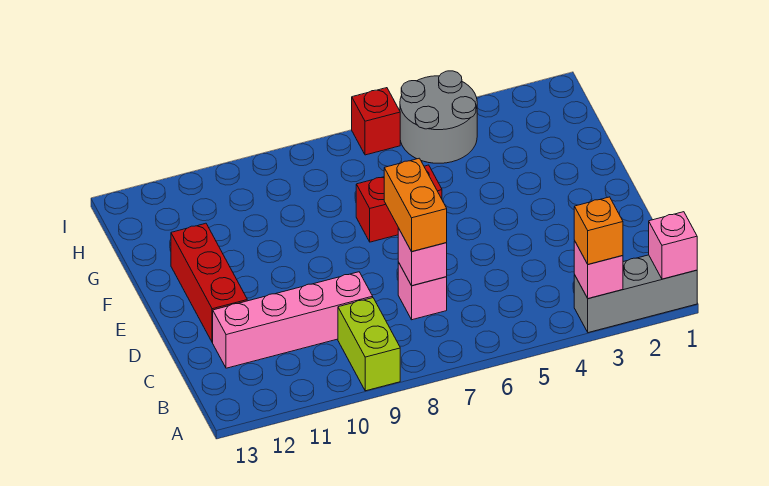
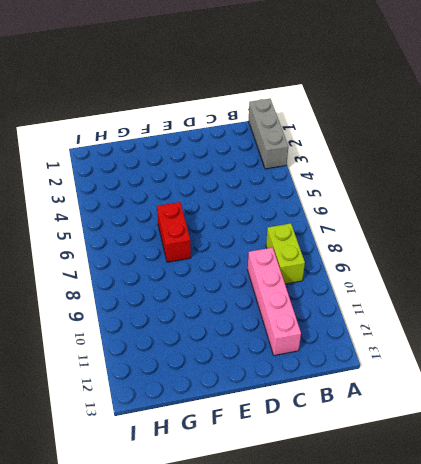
lime 1x2 brick [266,223,305,284] -> lime 1x2 brick turned to [338,298,400,391]
none -> pink 1x1 brick [398,262,447,320]
none -> red 1x3 brick [171,223,247,342]
none -> grey 2x2 round brick [400,71,477,163]

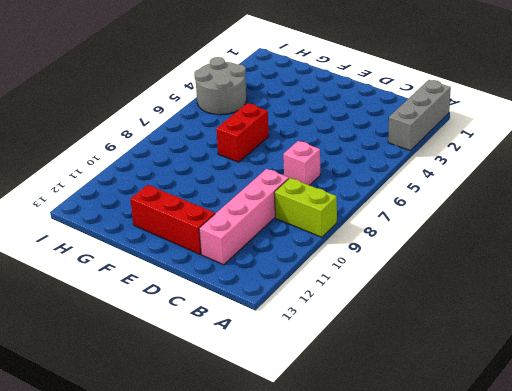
none -> red 1x1 brick [352,88,400,155]
none -> pink 1x1 brick [649,212,697,279]
none -> pink 1x1 brick [574,241,623,299]

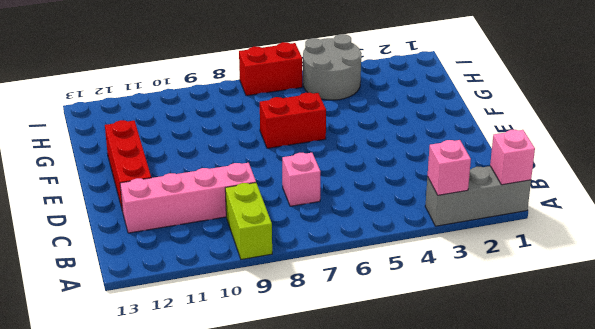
red 1x2 brick [239,42,302,96] -> red 1x1 brick [352,88,400,155]
none -> pink 1x1 brick [398,228,447,286]
none -> orange 1x1 brick [574,197,623,264]
none -> orange 1x2 brick [384,158,447,252]

